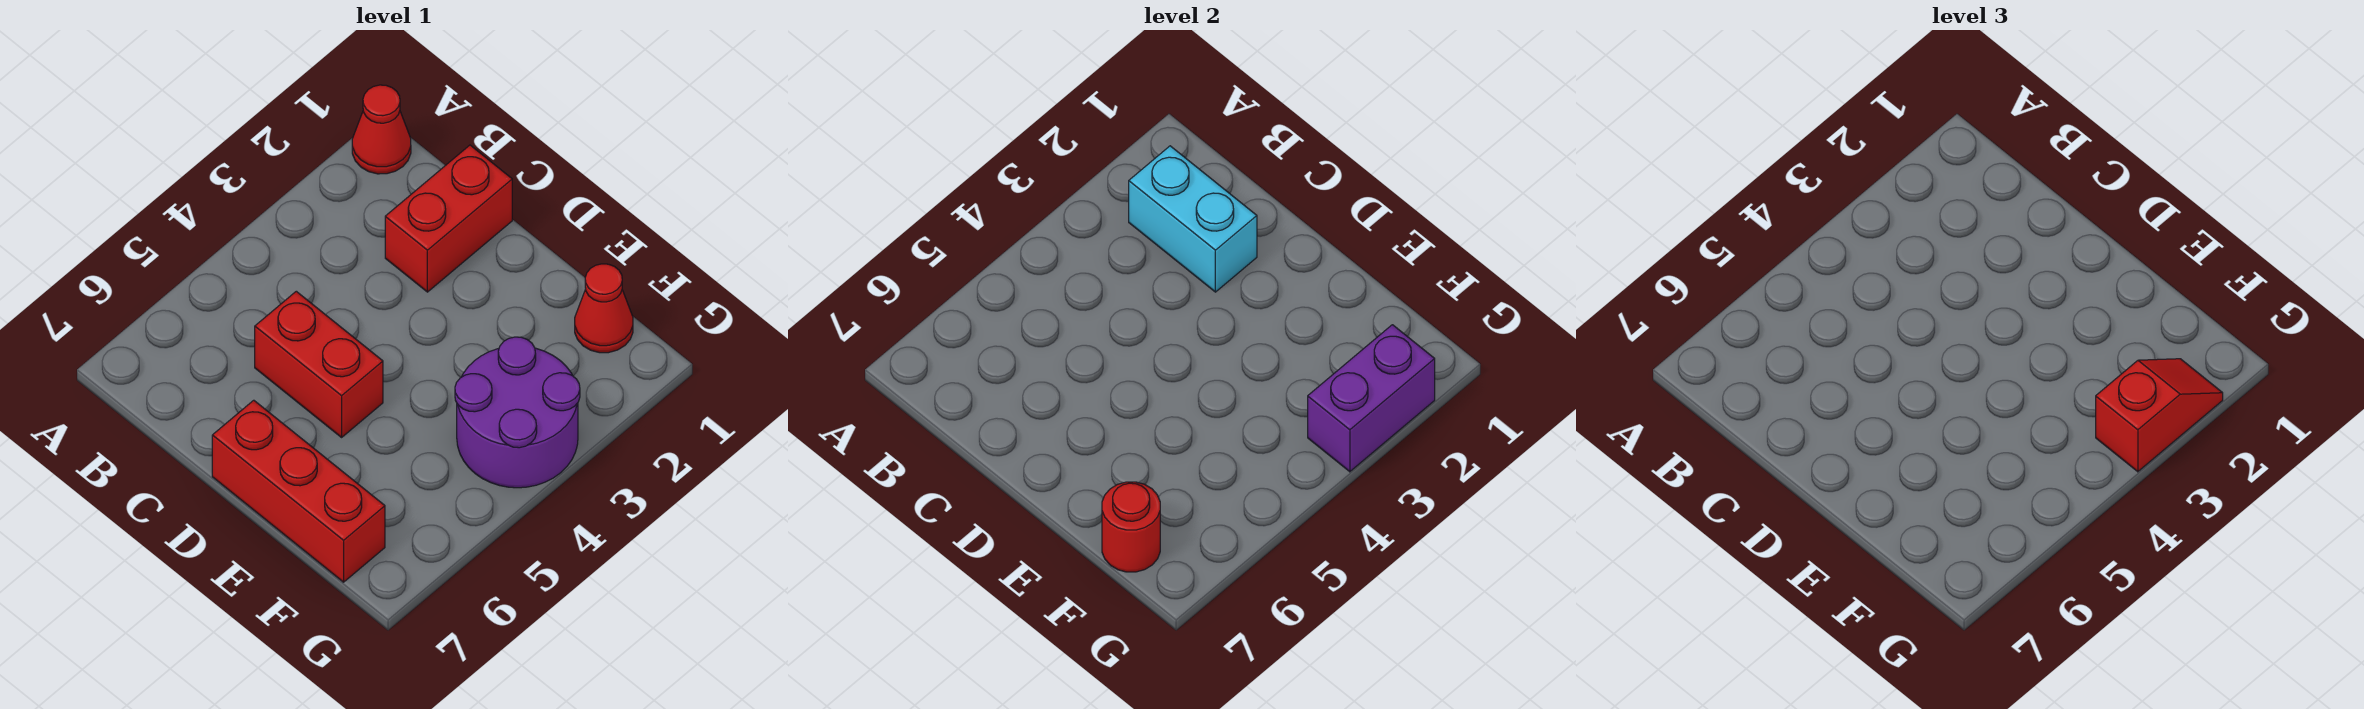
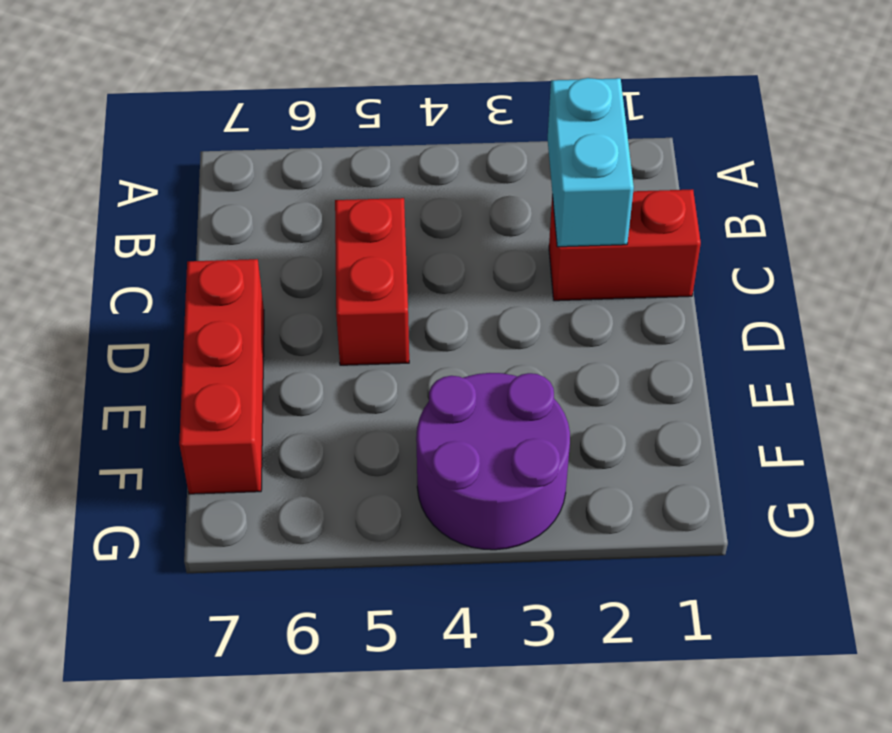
none -> red 1x1 cone [352,85,411,174]
none -> red 1x1 cone [575,264,633,353]

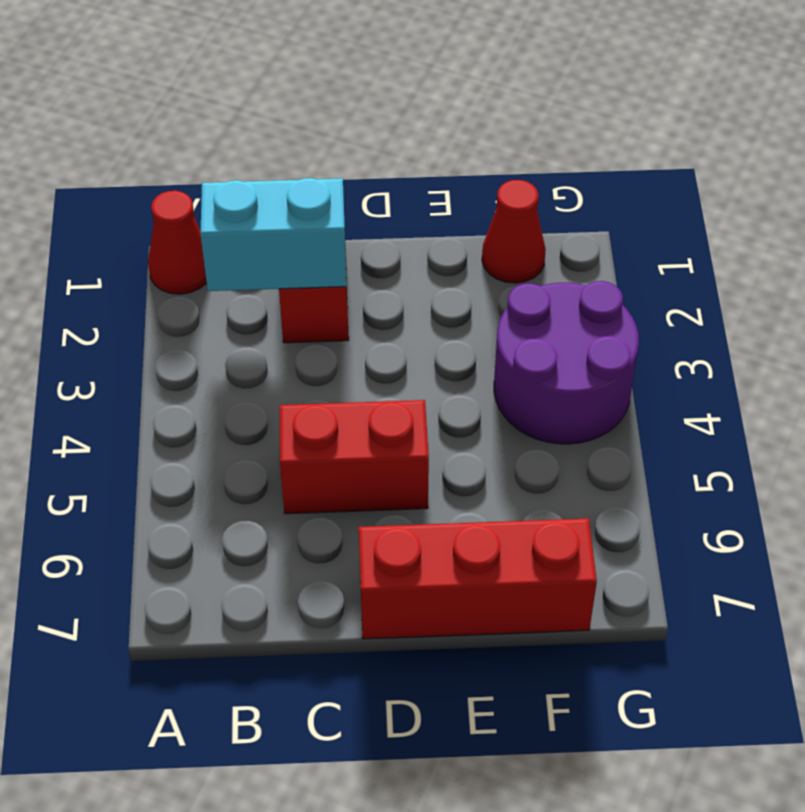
none -> red 1x1 round brick [1102,482,1160,572]
none -> purple 1x2 brick [1308,325,1435,472]

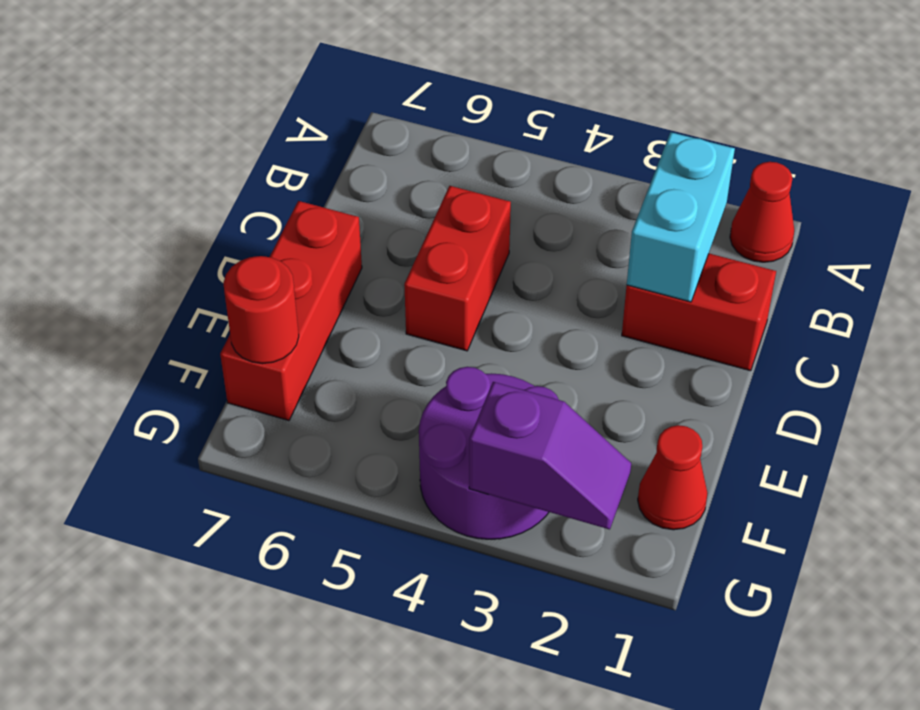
purple 1x2 slope [469,382,631,529] -> purple 1x2 brick [1308,325,1435,472]
none -> red 1x2 slope [2096,359,2223,472]

